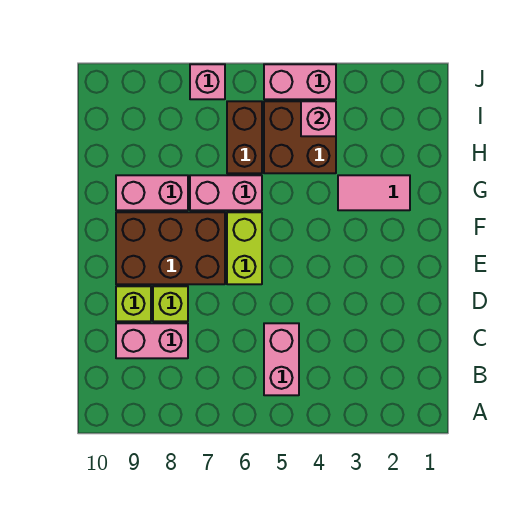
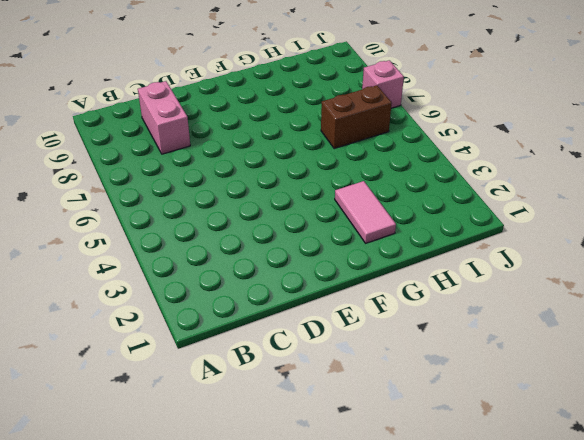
none -> pink 1x2 brick [264,323,299,395]
none -> lime 1x1 brick [153,286,188,321]
none -> lime 1x1 brick [116,286,151,321]

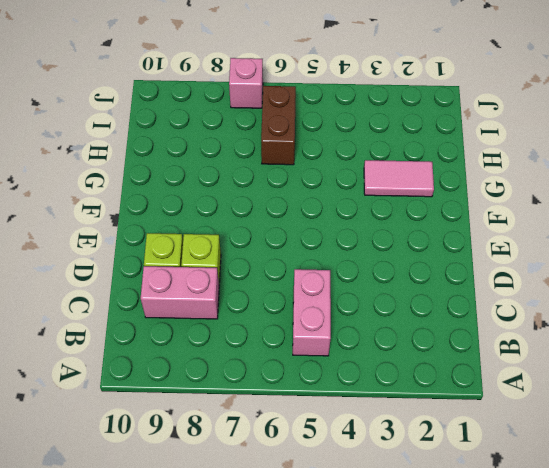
none -> lime 1x2 brick [227,212,262,284]
none -> brown 2x3 brick [116,212,225,284]
none -> pink 1x2 brick [190,175,262,210]

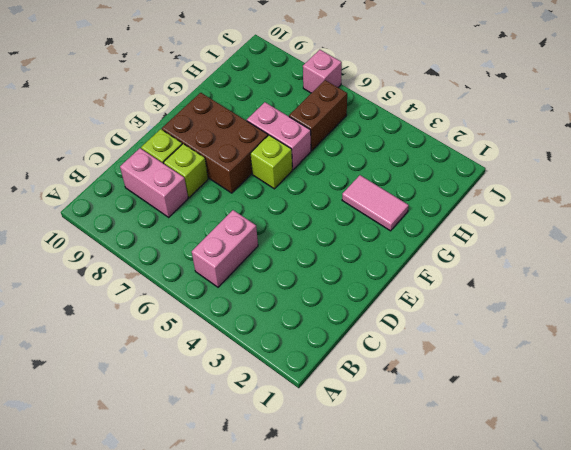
lime 1x1 brick [250,135,292,189] -> lime 1x2 brick [227,212,262,284]
none -> pink 1x2 brick [116,175,188,210]
none -> brown 2x2 brick [264,101,336,173]
none -> pink 1x2 brick [264,64,336,99]

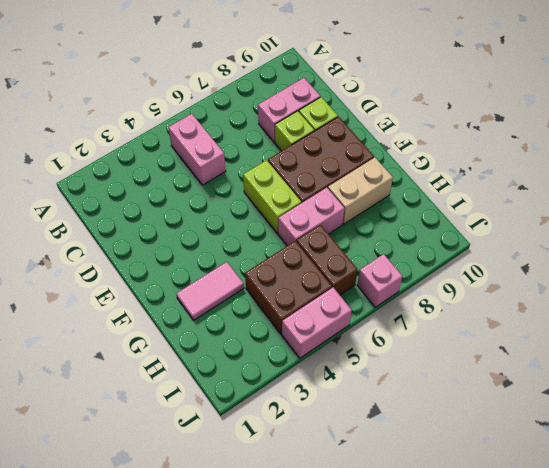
tan 1x2 brick [328,157,393,224] -> pink 1x2 brick [116,175,188,210]
none -> pink 1x1 brick [301,101,336,136]

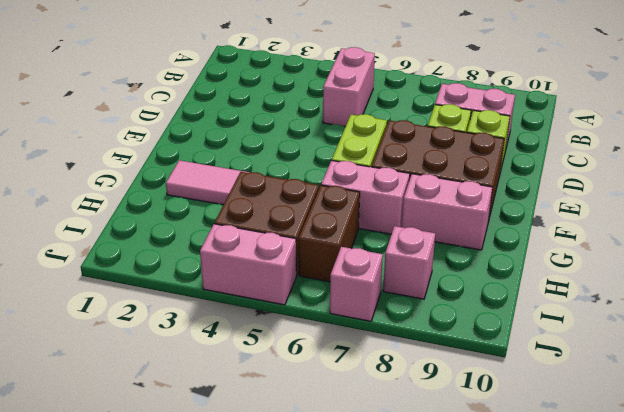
pink 1x1 brick [383,226,435,299] -> pink 1x1 brick moved to [301,101,336,136]

